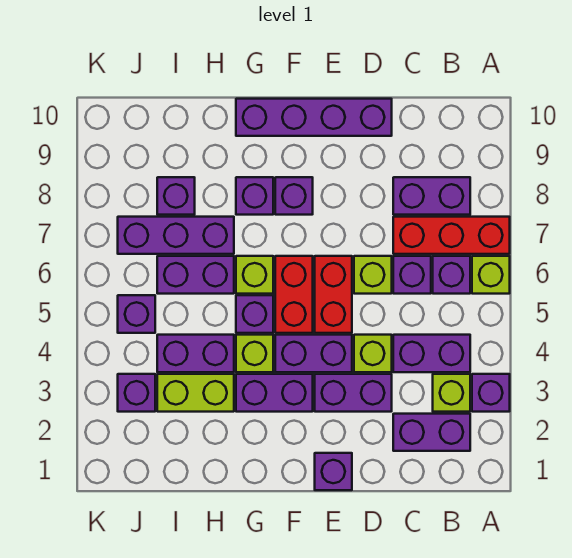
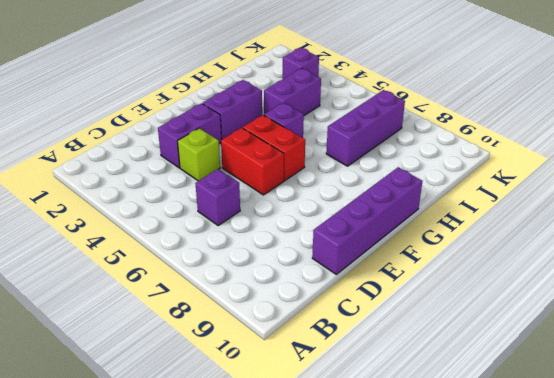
none -> purple 1x1 brick [472,374,510,412]
none -> lime 1x1 brick [472,256,510,294]
none -> red 1x3 brick [393,217,510,254]
none -> purple 1x2 brick [393,414,470,451]

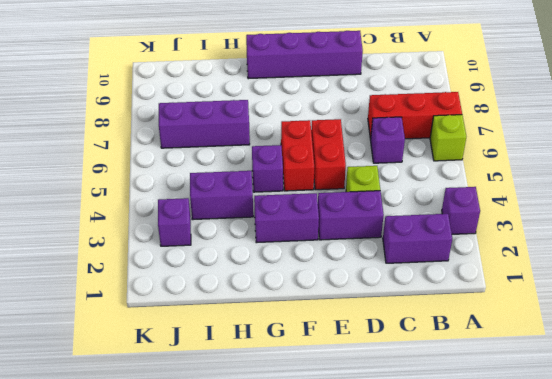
none -> lime 1x1 brick [433,374,470,412]
none -> purple 1x2 brick [393,335,470,372]
none -> purple 1x1 brick [433,256,470,294]
none -> purple 1x2 brick [393,177,470,215]

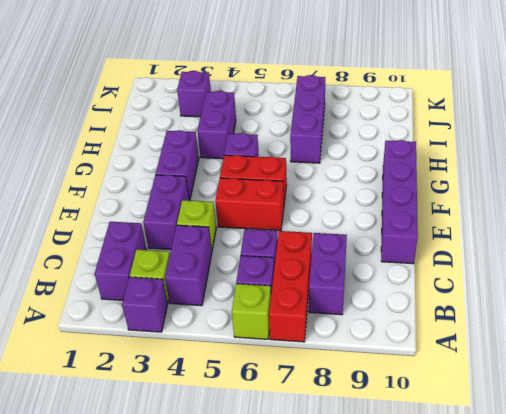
none -> lime 1x1 brick [354,256,392,294]
none -> purple 1x1 brick [315,453,352,490]
none -> purple 1x2 brick [275,335,352,372]
none -> purple 1x1 brick [275,177,313,215]

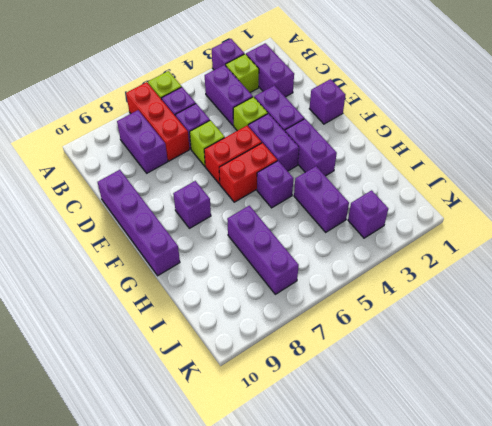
none -> lime 1x1 brick [236,335,273,372]
none -> lime 1x1 brick [236,256,273,294]
none -> purple 1x1 brick [236,177,273,215]
none -> lime 1x2 brick [157,374,234,412]

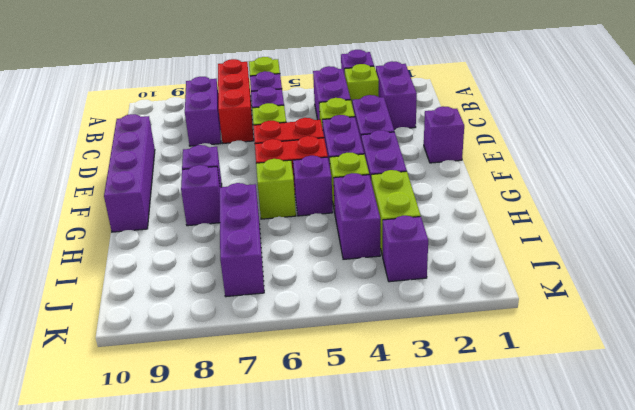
none -> purple 1x2 brick [157,256,234,294]
none -> purple 1x1 brick [157,177,195,215]
none -> purple 1x1 brick [118,295,155,333]

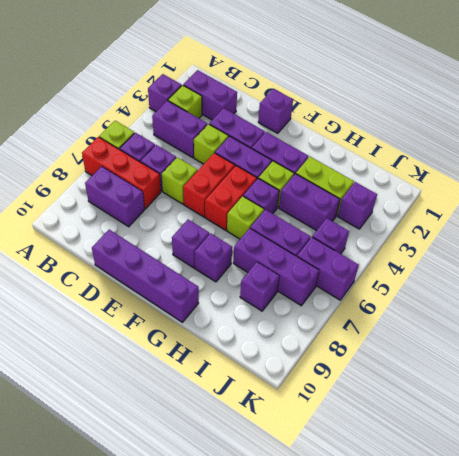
purple 1x2 brick [297,237,359,300] -> none

